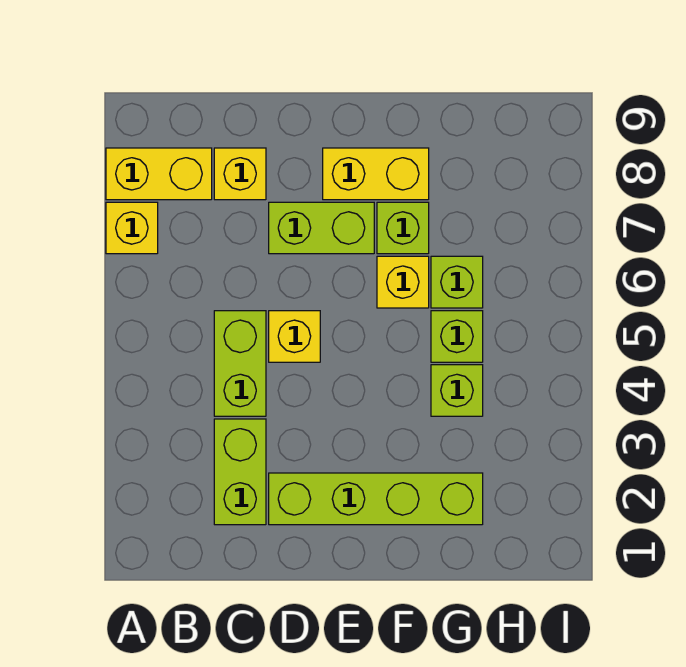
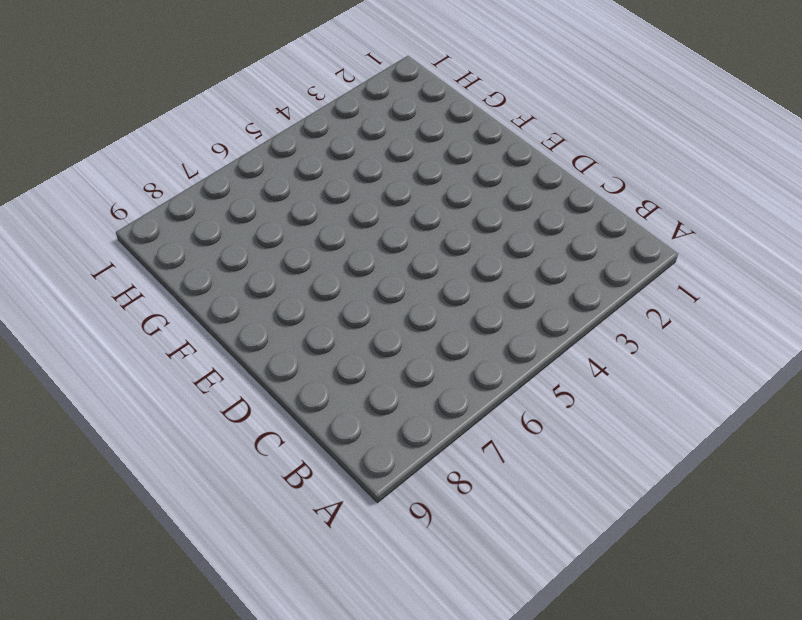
none -> yellow 1x1 brick [106,202,158,254]
none -> yellow 1x2 brick [106,148,212,200]
none -> lime 1x2 brick [214,419,266,525]

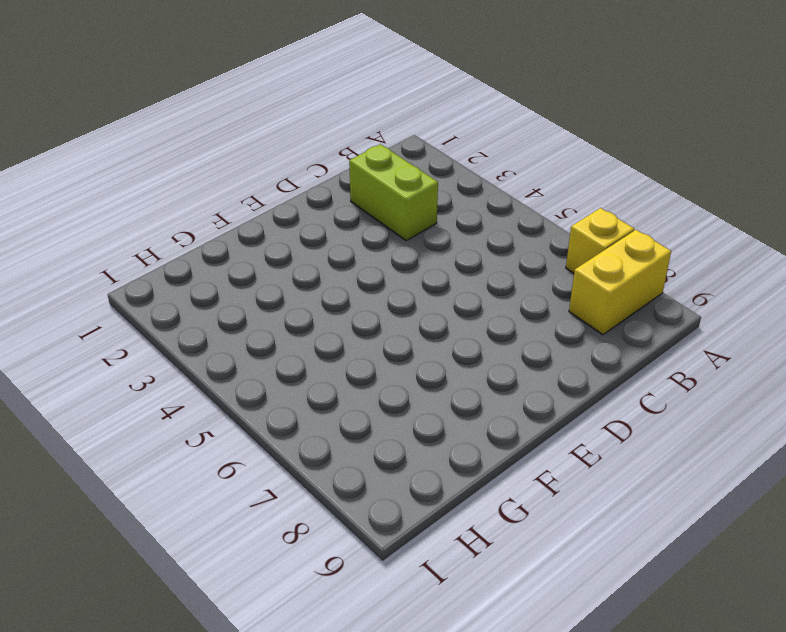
none -> lime 1x2 brick [214,311,266,416]
none -> yellow 1x1 brick [214,148,266,200]
none -> lime 1x4 brick [269,473,483,525]

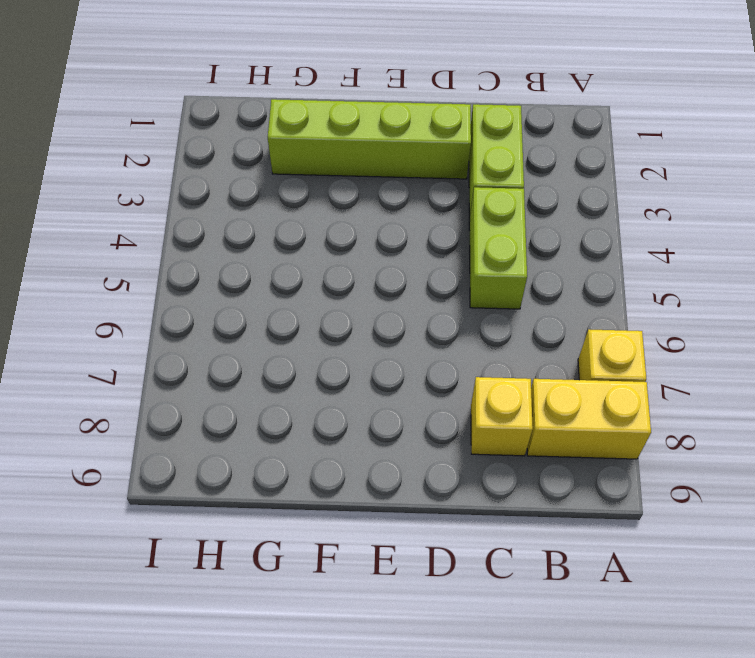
none -> yellow 1x1 brick [269,311,320,362]
none -> lime 1x2 brick [269,202,374,254]
none -> yellow 1x2 brick [323,148,429,200]

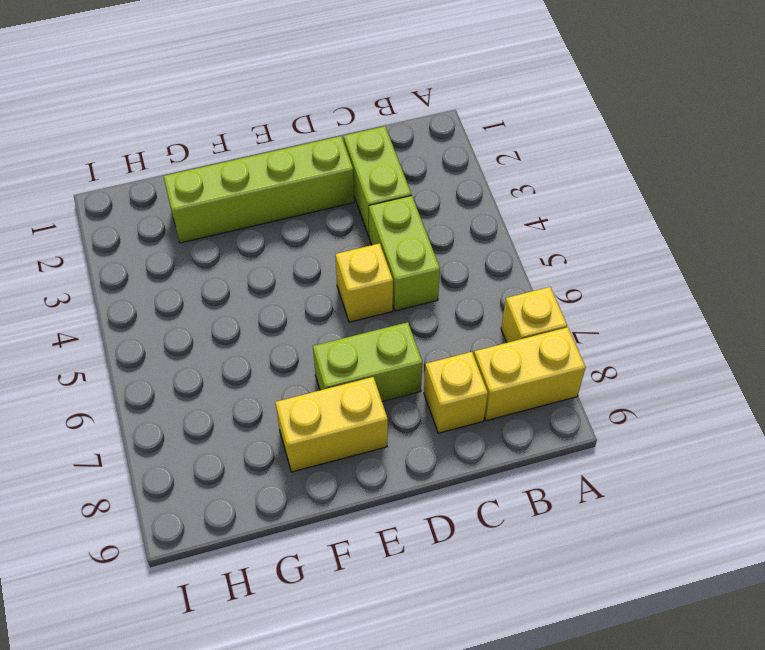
none -> yellow 1x1 brick [377,256,429,308]
none -> lime 1x1 brick [377,202,429,254]
none -> lime 1x1 brick [431,365,483,416]

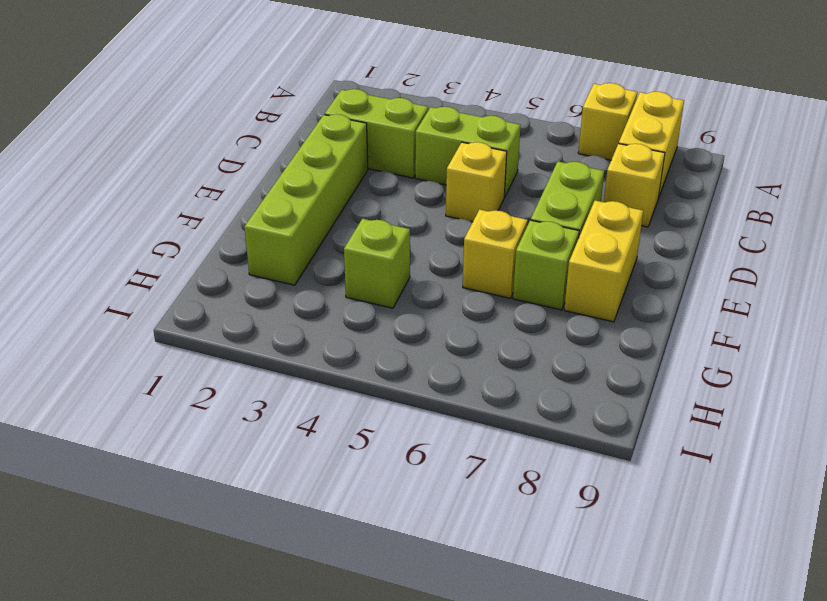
none -> lime 1x1 brick [431,311,483,362]
none -> lime 1x1 brick [431,256,483,308]

